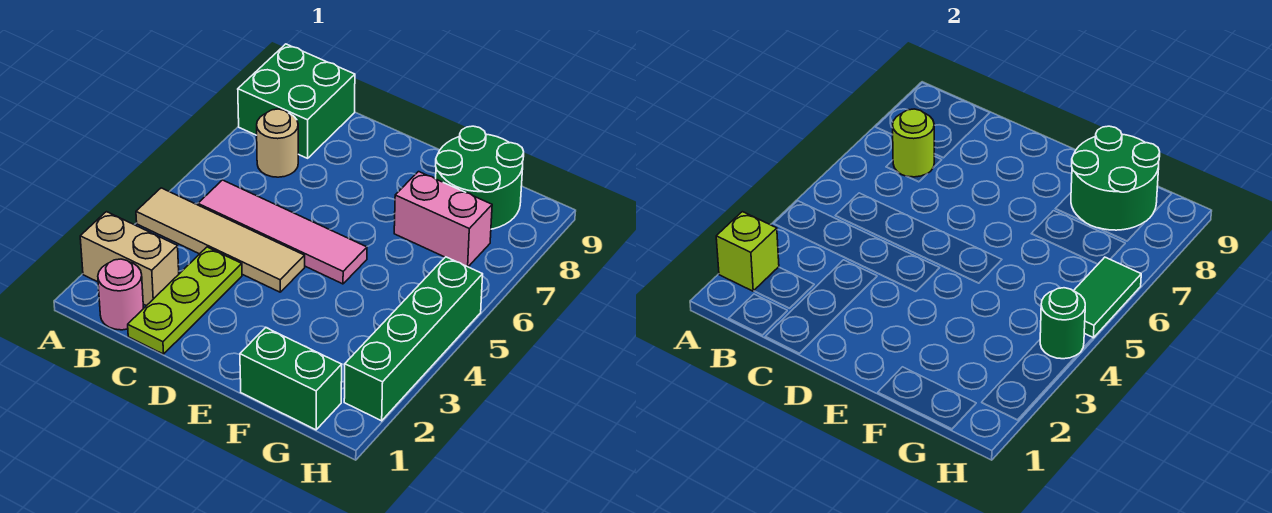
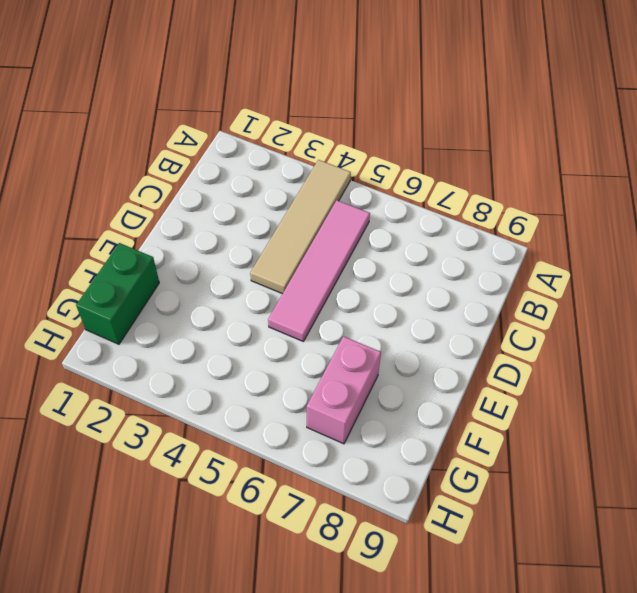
none -> tan 1x2 brick [80,212,179,306]
none -> green 2x2 brick [238,44,355,158]
none -> pink 1x1 round brick [98,259,144,330]

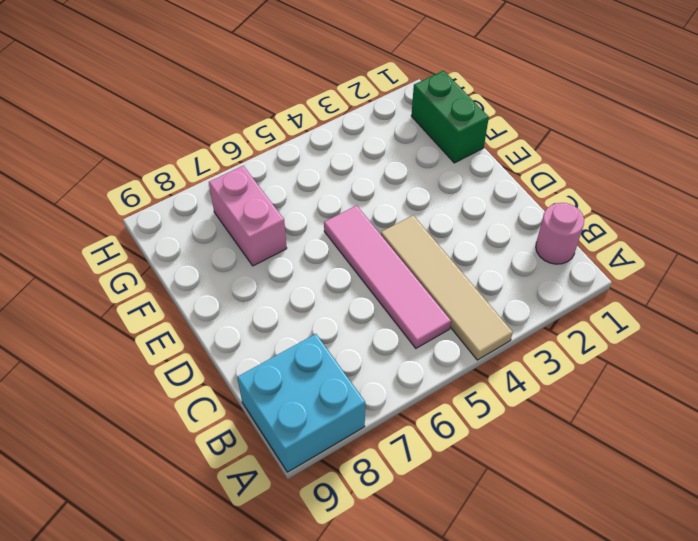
cyan 2x2 brick [237,334,365,472] -> green 2x2 brick [238,44,355,158]
none -> tan 1x2 brick [80,212,179,306]
none -> tan 1x1 round brick [257,109,298,177]
none -> lime 1x3 plate [128,247,242,354]

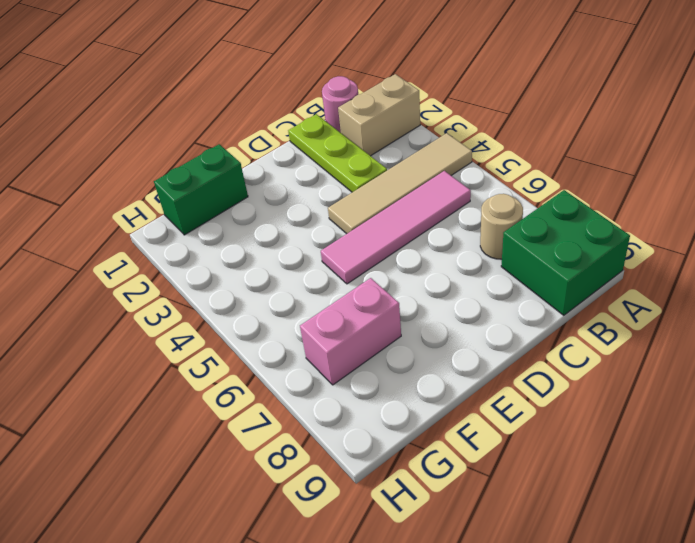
none -> green 2x2 round brick [436,126,524,229]
none -> green 1x4 brick [344,257,483,421]
none -> lime 1x1 brick [716,212,779,291]

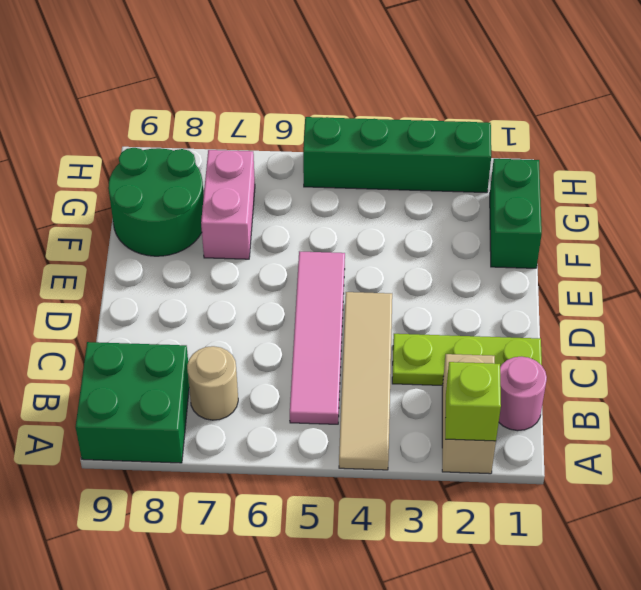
none -> lime 1x1 round brick [893,109,934,177]
none -> green 2x2 round brick [1071,126,1160,230]
none -> green 1x1 round brick [1040,288,1085,359]

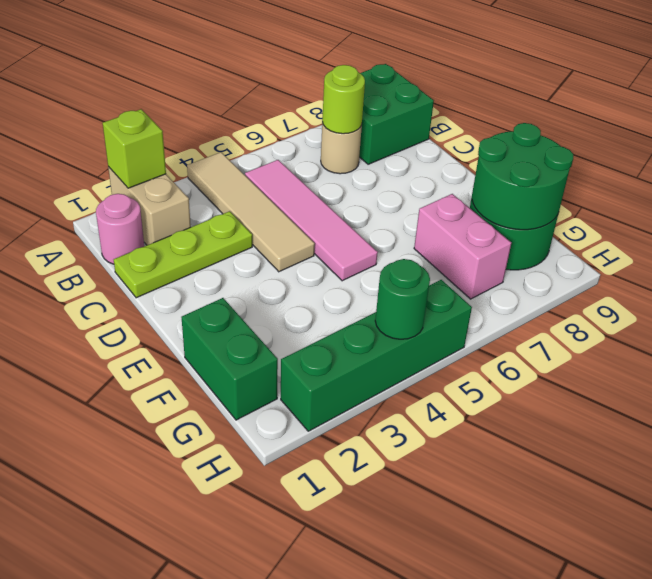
none -> green 1x2 tile [1074,257,1141,338]

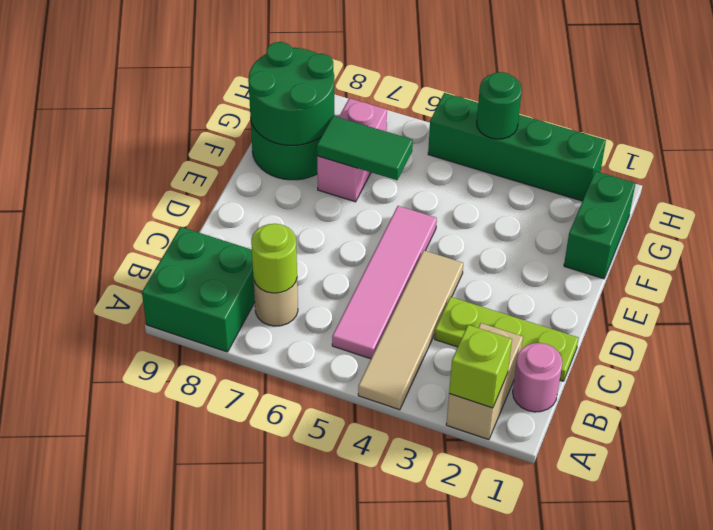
green 1x2 tile [317,116,413,180] -> green 1x2 tile moved to [1074,257,1141,338]

